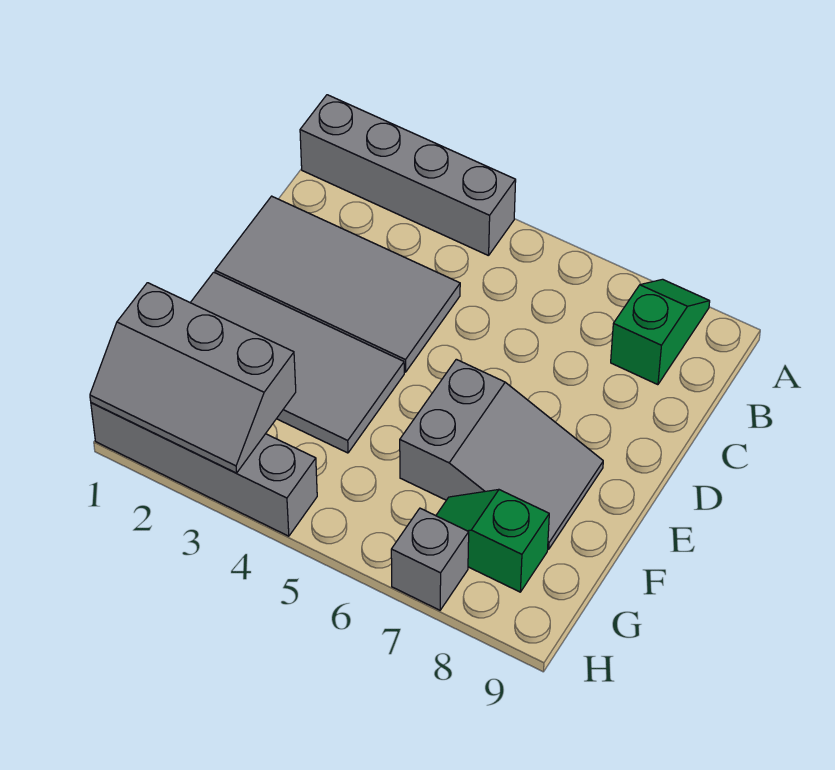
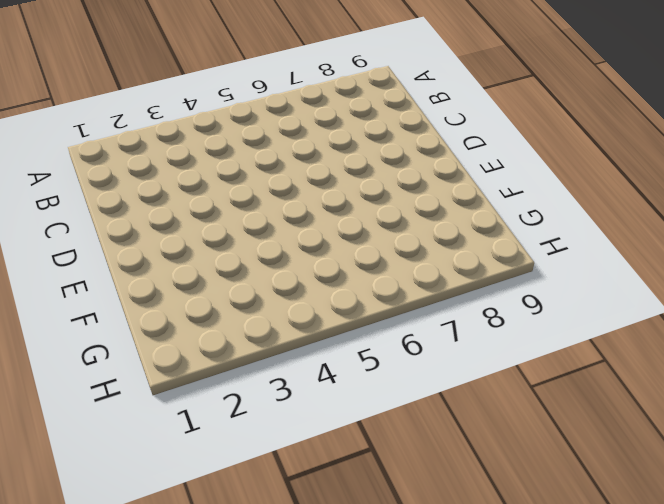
none -> grey 1x4 brick [300,95,516,256]
none -> green 1x2 slope [611,279,710,385]

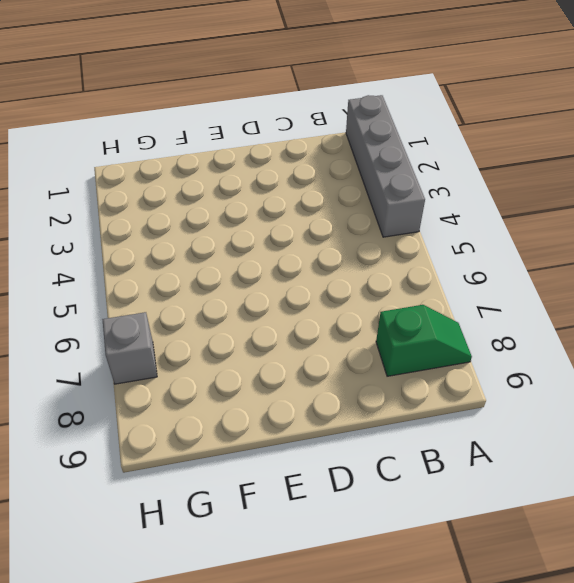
none -> grey 2x4 tile [215,196,460,372]
none -> grey 2x4 tile [190,272,404,453]

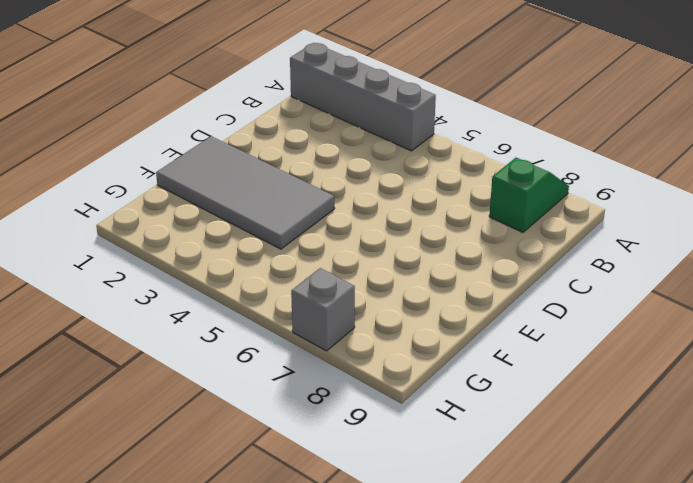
none -> grey 2x4 tile [215,196,460,372]
none -> grey 2x3 slope [400,359,603,549]

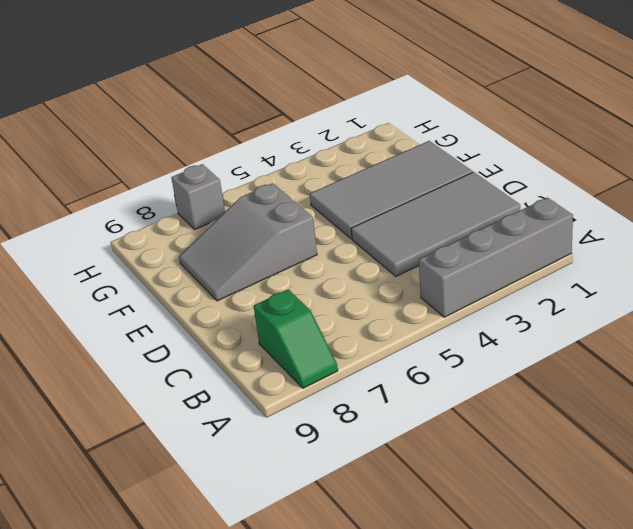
none -> green 1x2 slope [436,489,549,592]
none -> grey 1x4 brick [91,403,317,536]

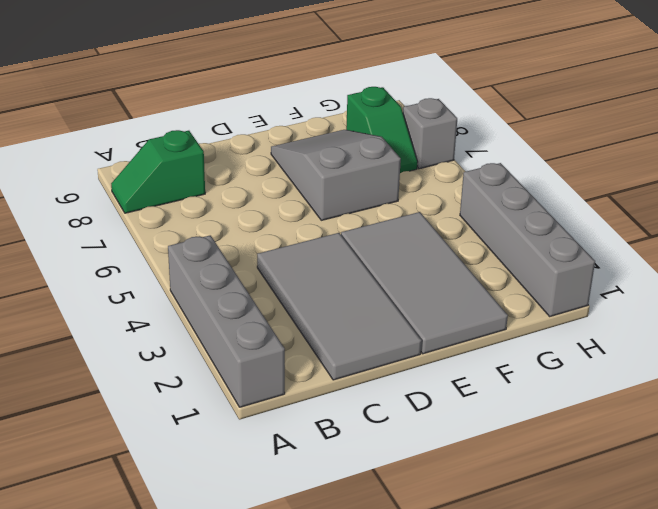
none -> grey 2x3 slope [90,283,296,473]

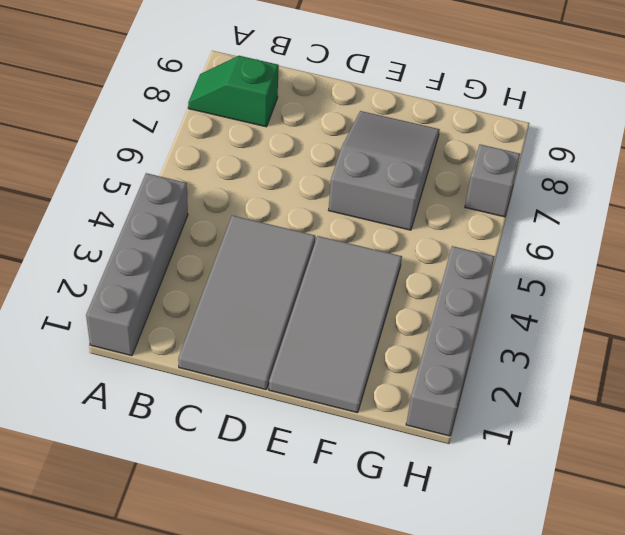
none -> green 1x2 slope [436,489,549,592]
none -> grey 2x3 slope [90,283,296,473]

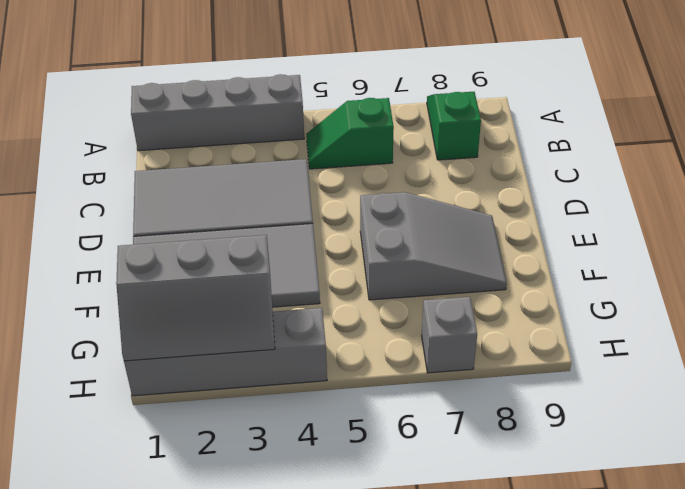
green 1x2 slope [306,98,394,169] -> green 1x2 slope moved to [436,489,549,592]

